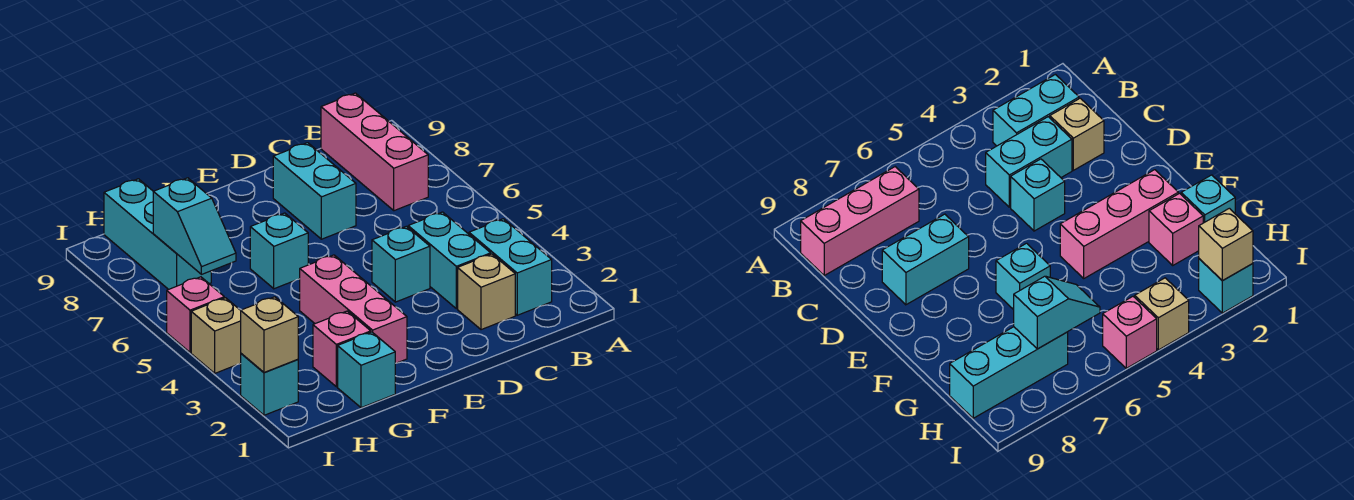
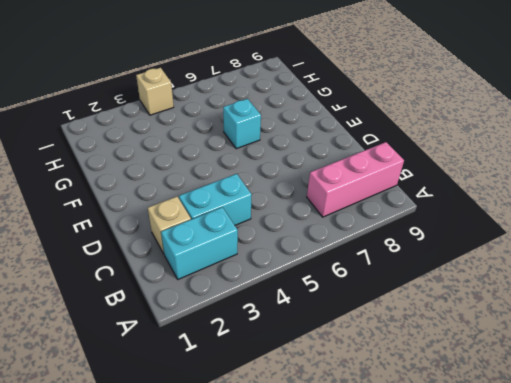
none -> cyan 1x1 brick [372,226,430,302]
none -> cyan 1x2 brick [273,143,356,239]
none -> pink 1x3 brick [300,255,407,363]

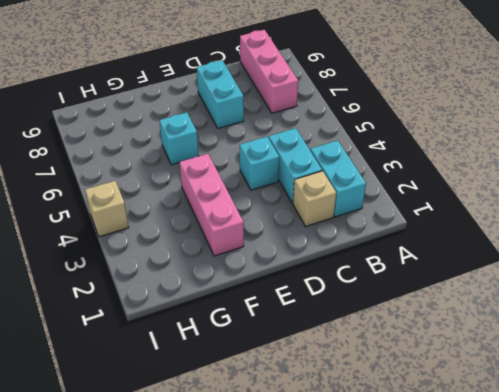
none -> cyan 1x1 brick [338,332,395,408]
none -> pink 1x1 brick [313,311,371,387]
none -> cyan 1x3 brick [104,179,211,289]

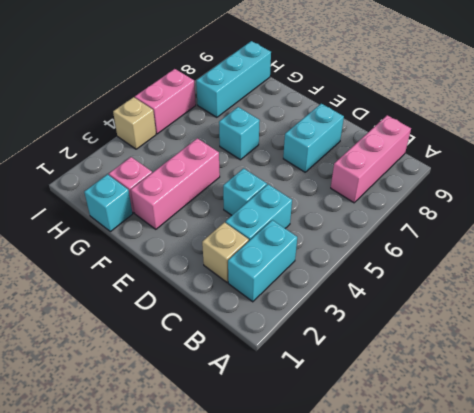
pink 1x2 brick [135,69,196,134] -> pink 1x1 brick [167,277,224,352]
none -> cyan 1x1 brick [240,354,298,415]
none -> cyan 1x2 slope [153,178,236,274]
none -> tan 1x1 brick [241,297,298,372]

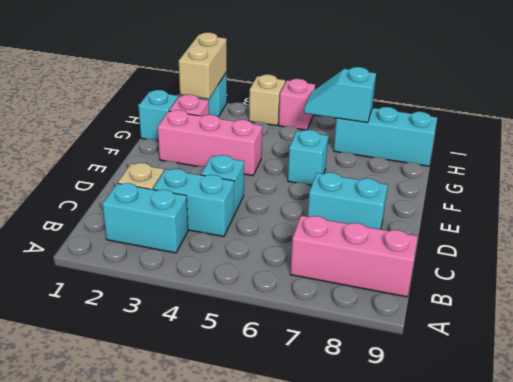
tan 1x2 brick [179,33,227,99] -> tan 1x1 brick [241,297,298,372]

